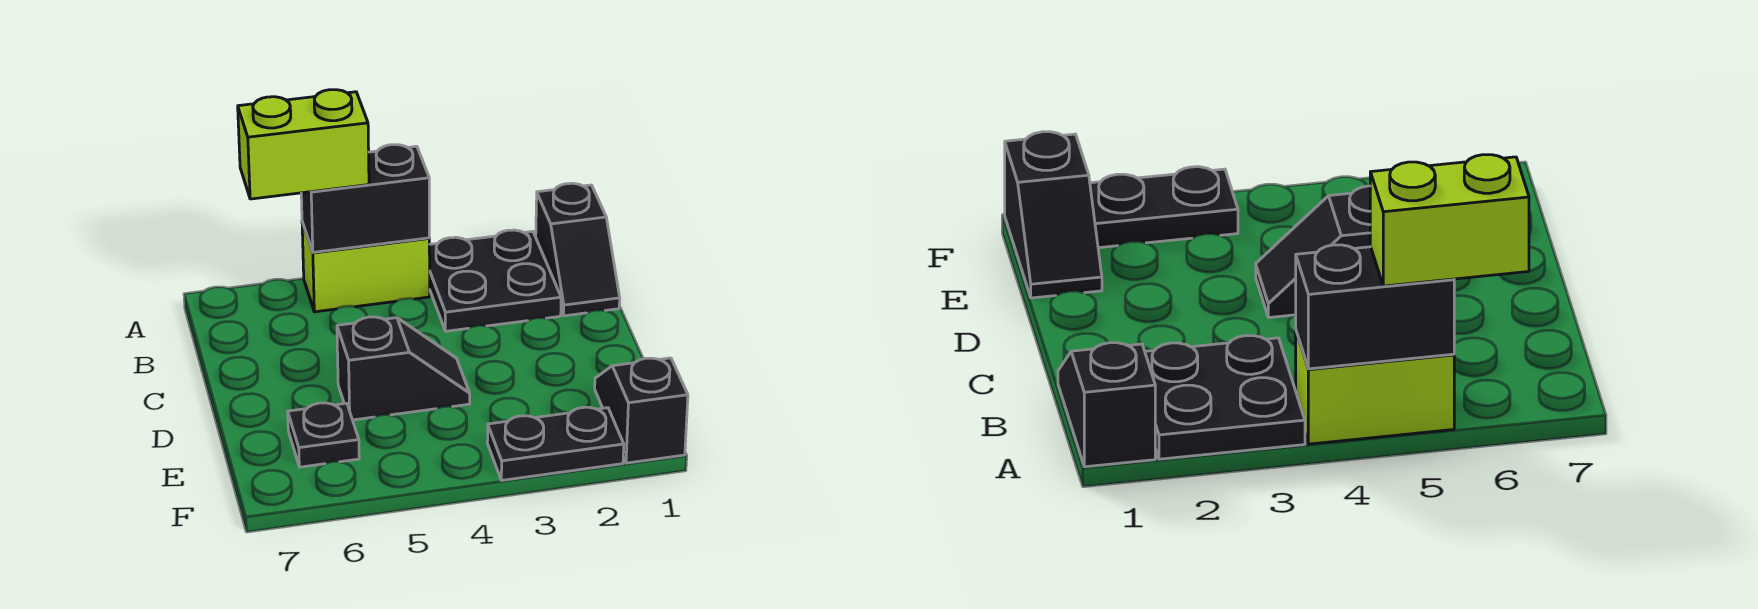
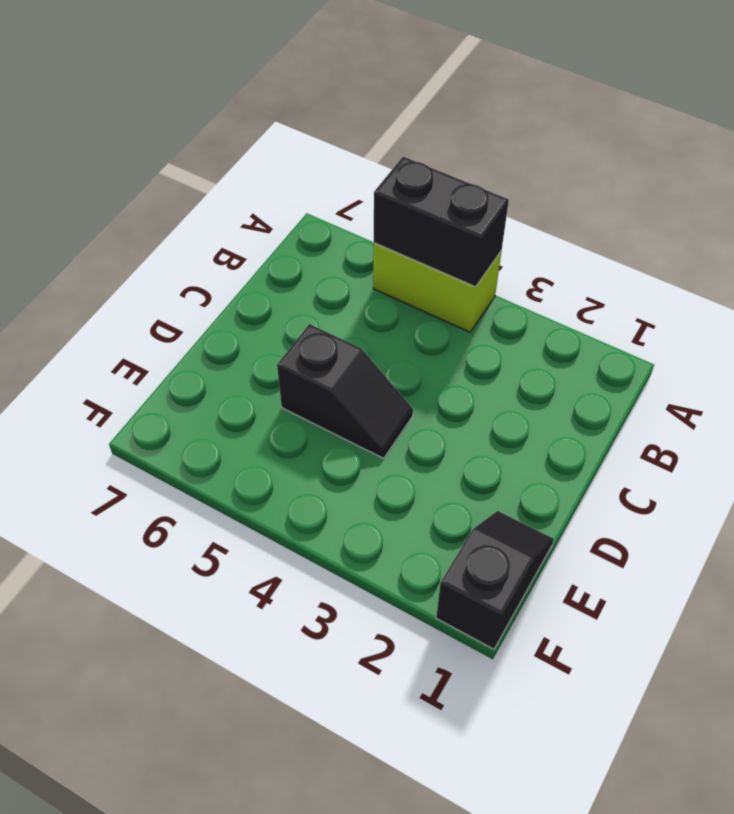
none -> black 1x2 slope [536,183,620,316]
none -> black 2x2 plate [429,230,561,331]

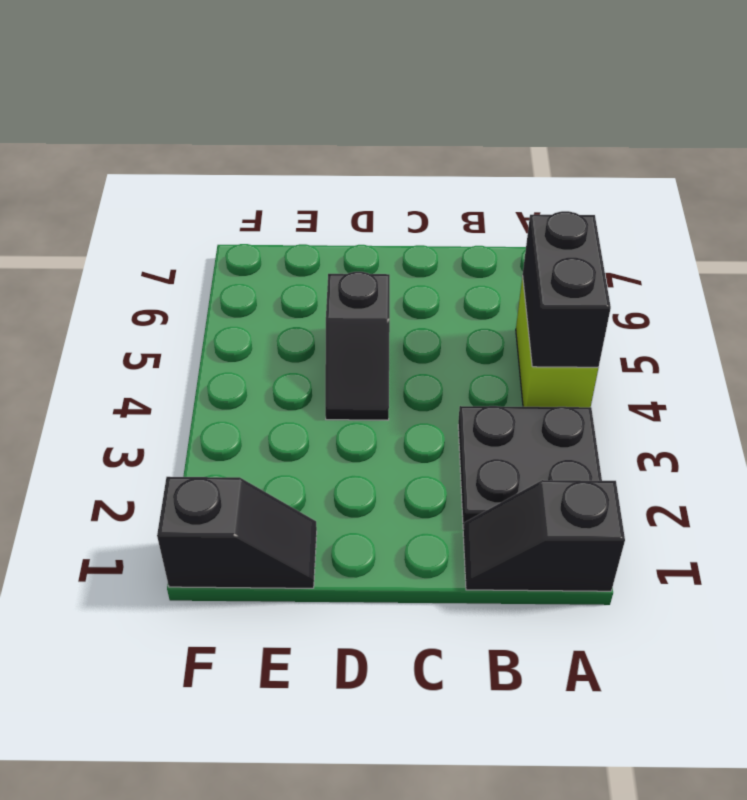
none -> black 1x1 plate [288,403,359,467]
none -> black 1x2 plate [487,407,624,480]

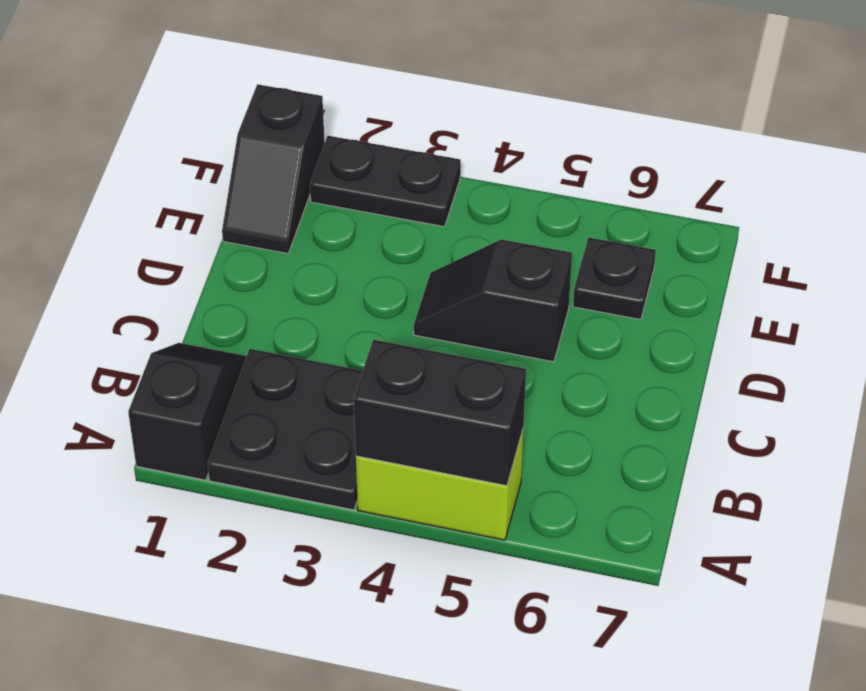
none -> lime 1x2 brick [238,90,369,199]

